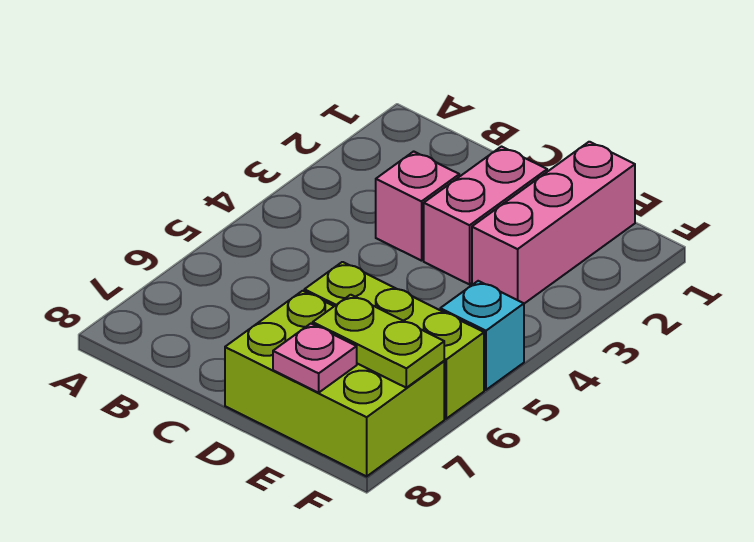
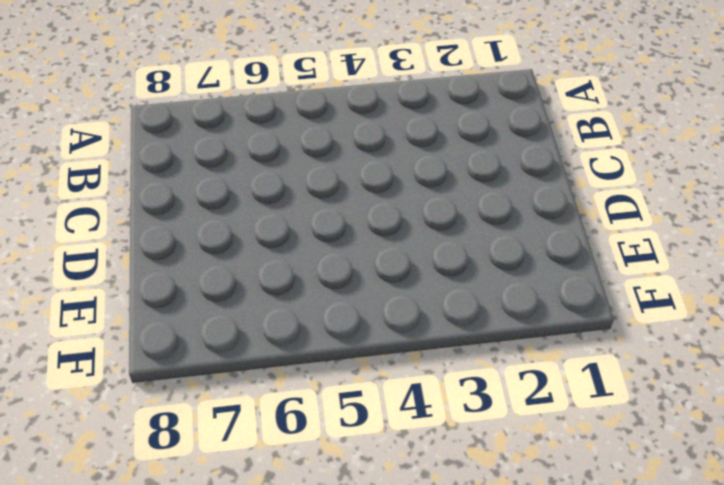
none -> pink 1x1 brick [376,151,459,261]
none -> pink 1x2 brick [424,147,547,284]

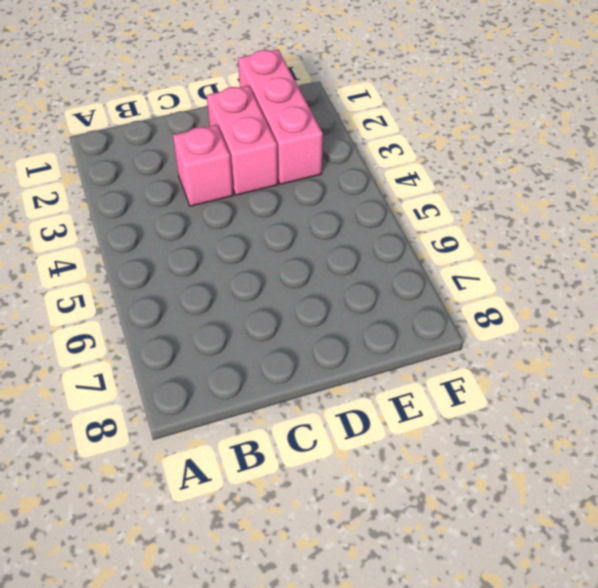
none -> lime 1x3 brick [304,262,484,419]
none -> lime 2x3 brick [225,291,444,476]

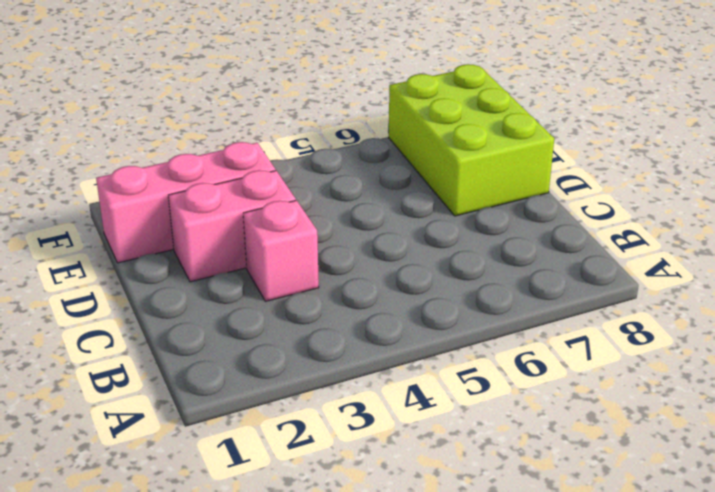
none -> lime 1x3 brick [304,262,484,419]
none -> cyan 1x1 brick [440,281,524,390]

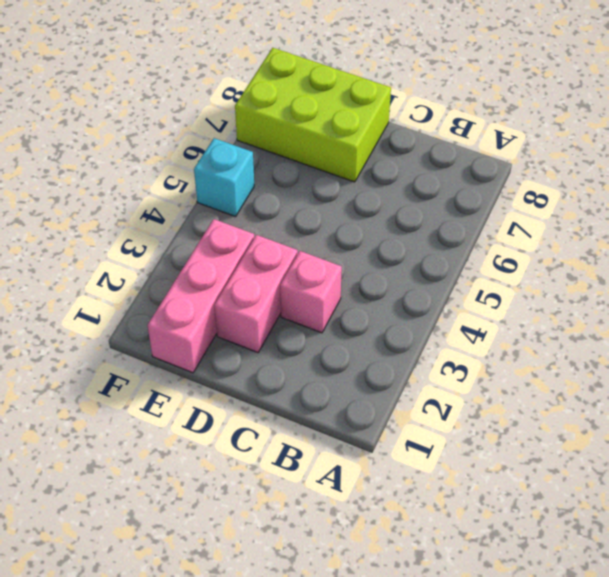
none -> lime 1x3 brick [304,262,484,419]
none -> lime 1x2 plate [313,295,444,388]

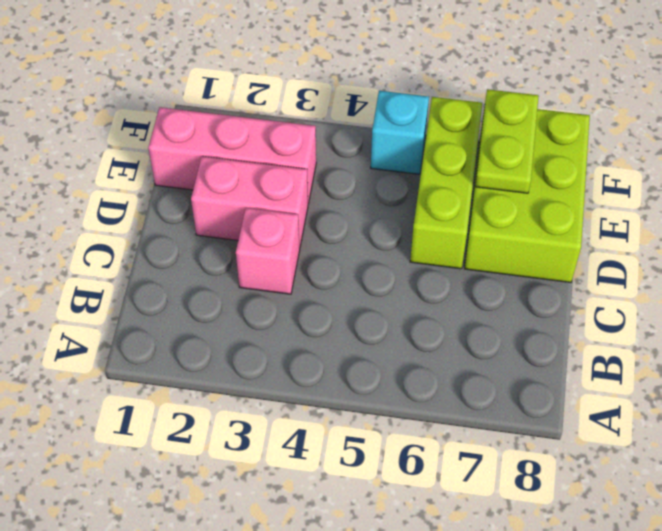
none -> pink 1x1 plate [273,324,357,393]

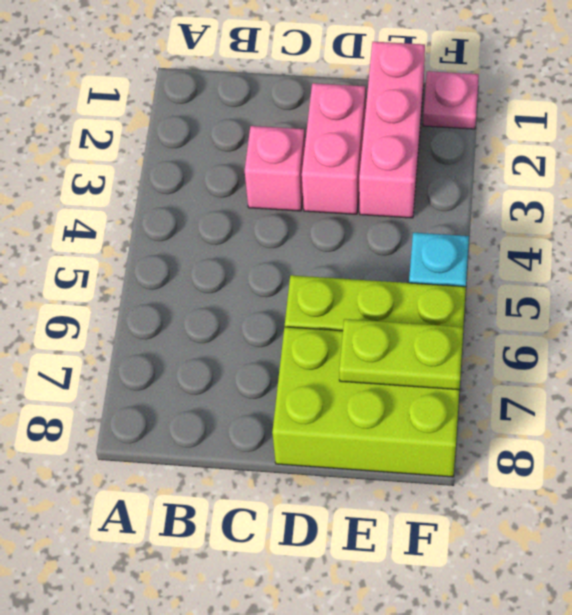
pink 1x1 plate [423,71,479,129] -> pink 1x1 plate moved to [273,324,357,393]

